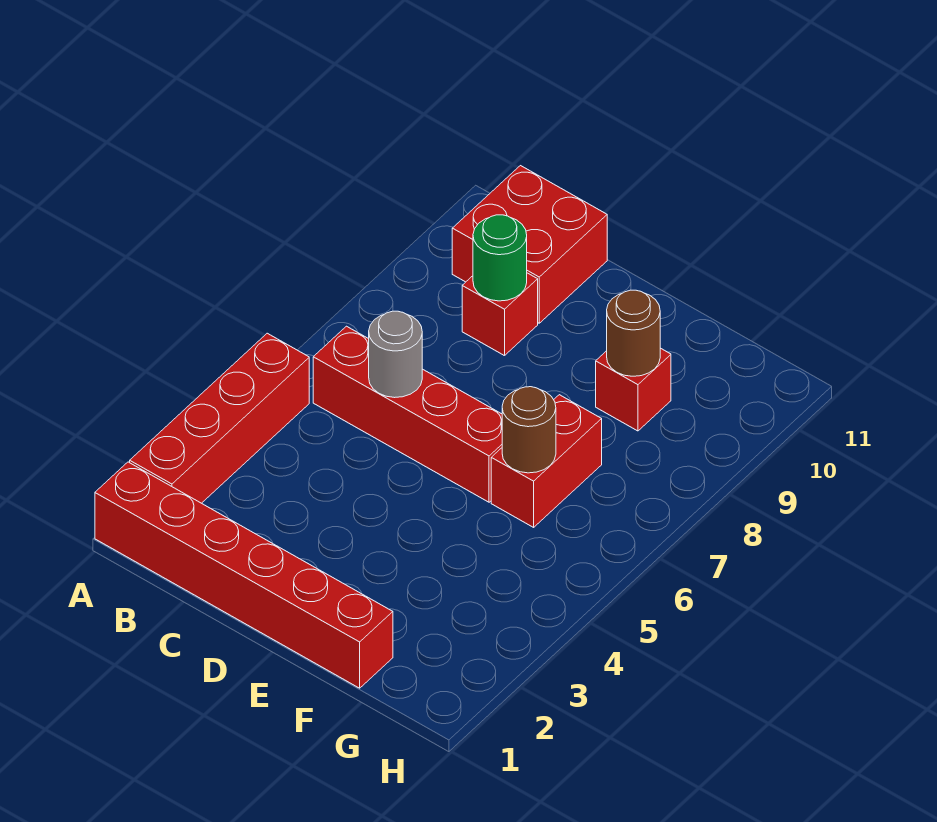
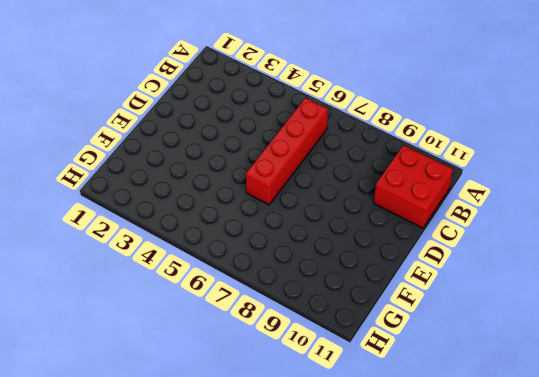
none -> red 1x6 brick [95,462,393,688]
none -> red 1x4 brick [130,333,309,503]

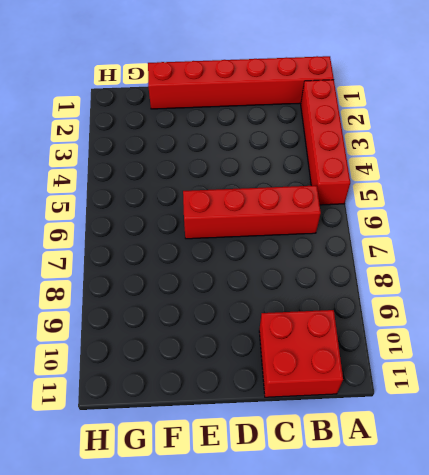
none -> red 1x1 brick [462,273,538,356]
none -> red 1x2 brick [491,395,602,527]

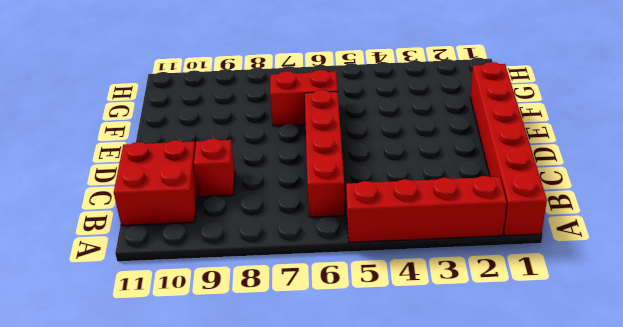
none -> red 1x1 brick [596,348,671,431]
none -> grey 1x1 round brick [369,311,422,398]

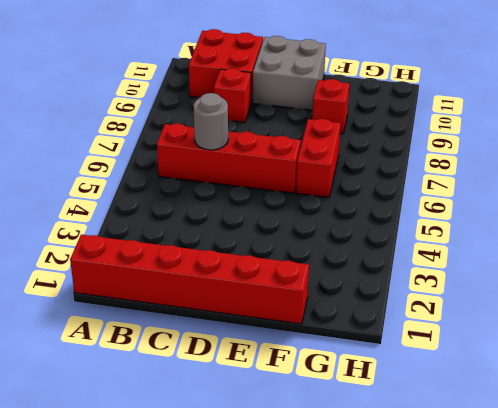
grey 2x2 brick [253,36,326,110] -> none
none -> red 1x4 brick [130,333,309,503]
none -> green 1x1 round brick [473,215,527,301]

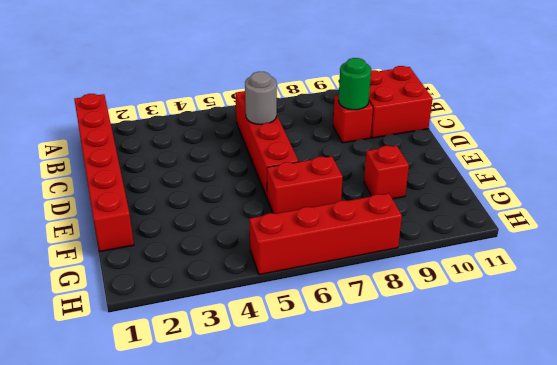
red 1x4 brick [249,193,402,275] -> red 1x4 brick moved to [130,333,309,503]
none -> brown 1x1 round brick [502,387,556,473]
none -> brown 1x1 round brick [607,290,660,376]

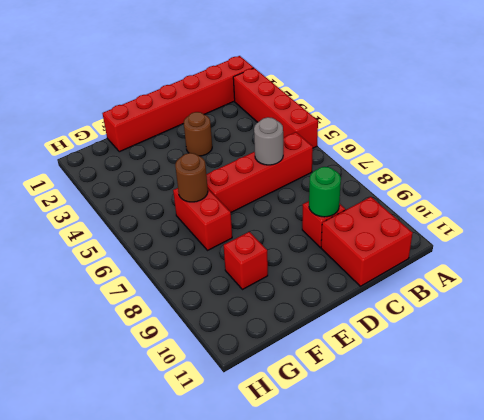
brown 1x1 round brick [184,112,212,156] -> brown 1x1 round brick moved to [607,290,660,376]

